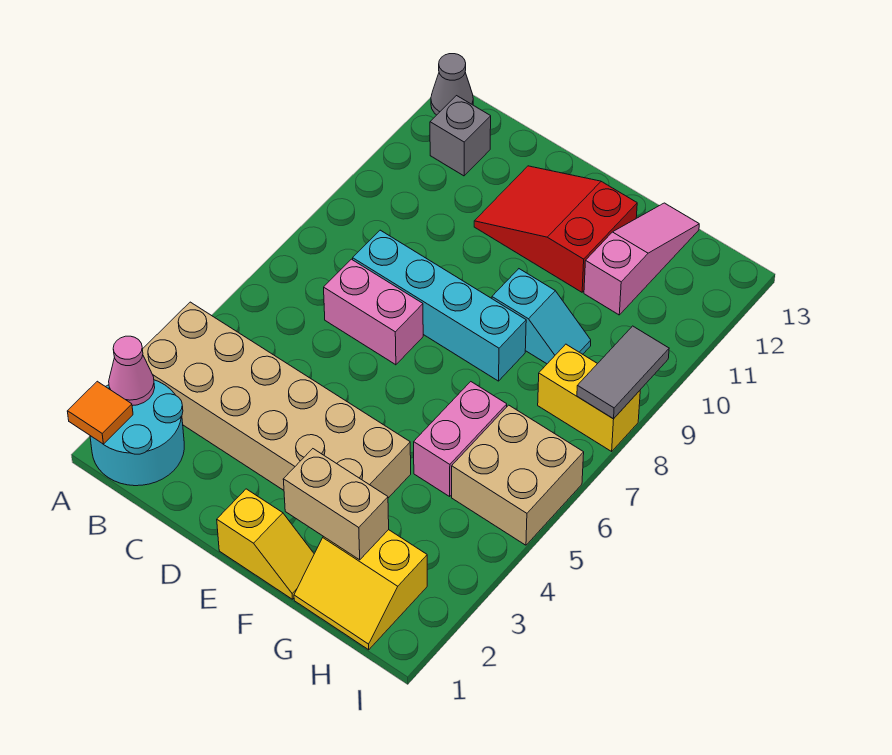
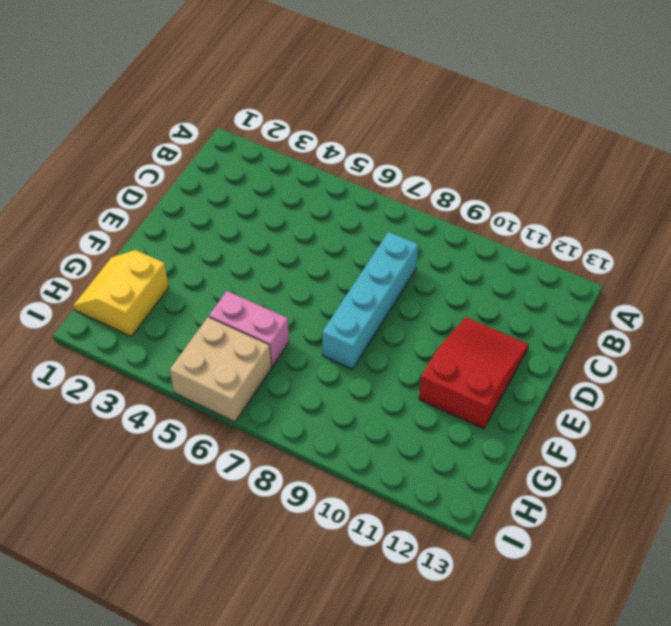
none -> cyan 2x2 round brick [90,380,184,486]
none -> tan 2x6 brick [142,302,411,498]
none -> grey 1x1 cone [431,54,473,115]

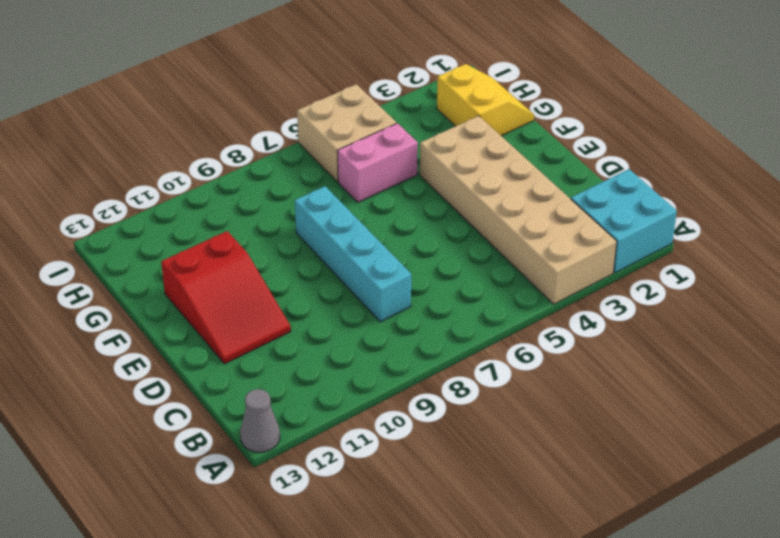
cyan 2x2 brick [571,169,677,273] -> cyan 2x2 round brick [90,380,184,486]
none -> grey 1x1 brick [430,96,491,176]
none -> pink 1x2 brick [324,259,423,365]
none -> yellow 1x2 slope [217,489,314,599]

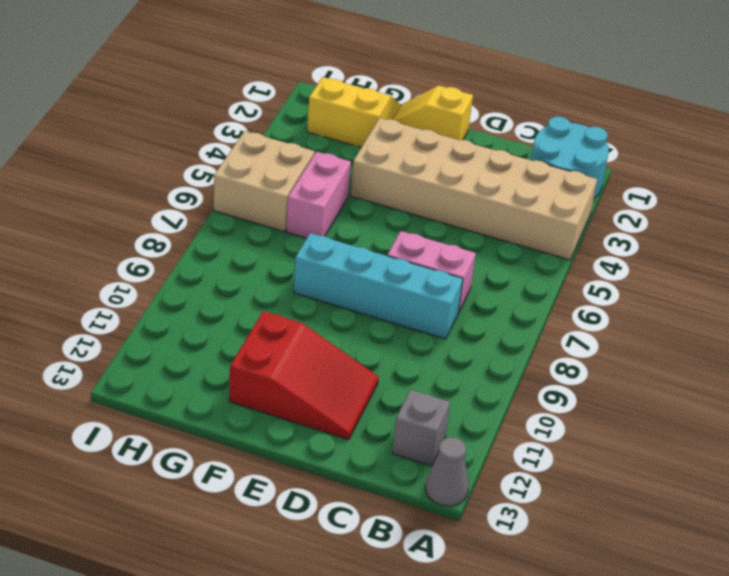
none -> cyan 1x2 slope [492,269,591,364]
none -> pink 1x3 slope [584,203,699,315]
none -> yellow 1x2 brick [538,344,640,451]

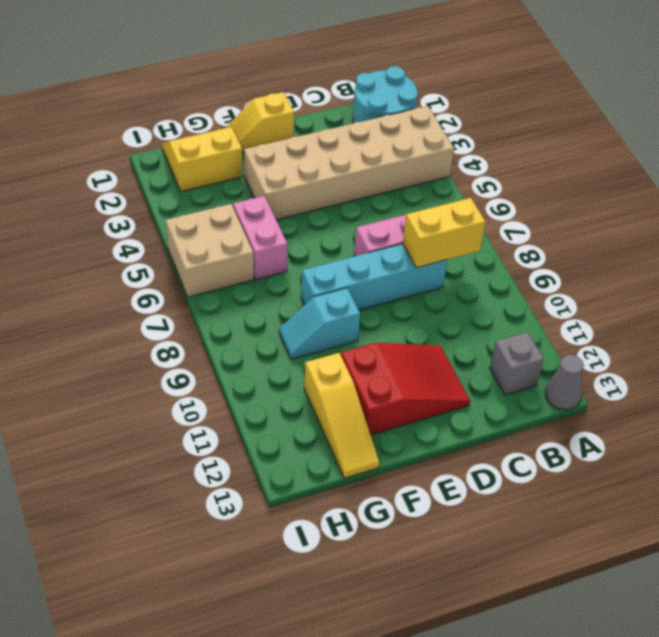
yellow 1x2 brick [403,198,485,268] -> yellow 1x2 brick moved to [538,344,640,451]
yellow 1x3 slope [304,353,379,478] -> pink 1x3 slope [584,203,699,315]
none -> orange 1x1 tile [67,381,133,444]
none -> pink 1x1 cone [109,336,155,406]
none -> tan 1x2 brick [283,449,389,560]

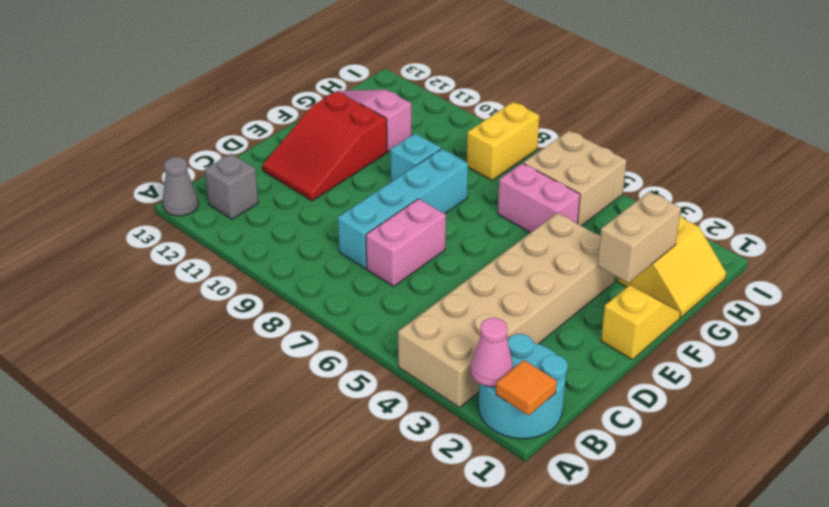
none -> grey 1x2 tile [577,326,669,419]

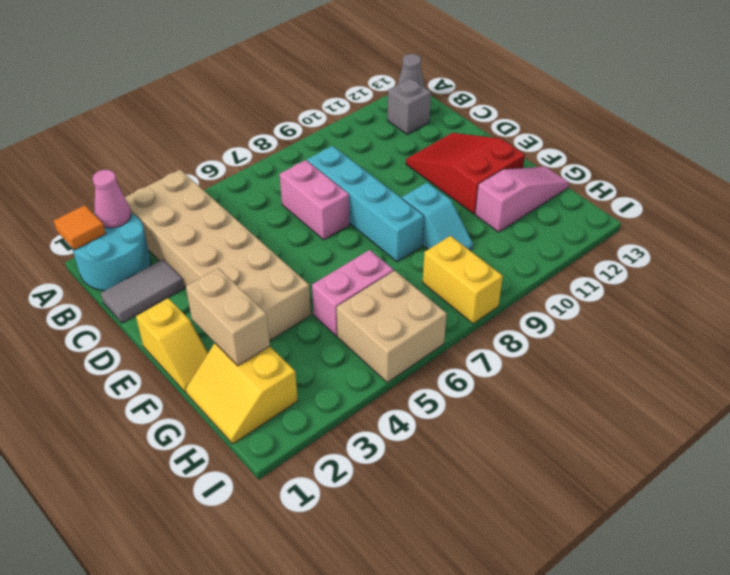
grey 1x2 tile [101,259,184,323] -> grey 1x2 tile moved to [577,326,669,419]

